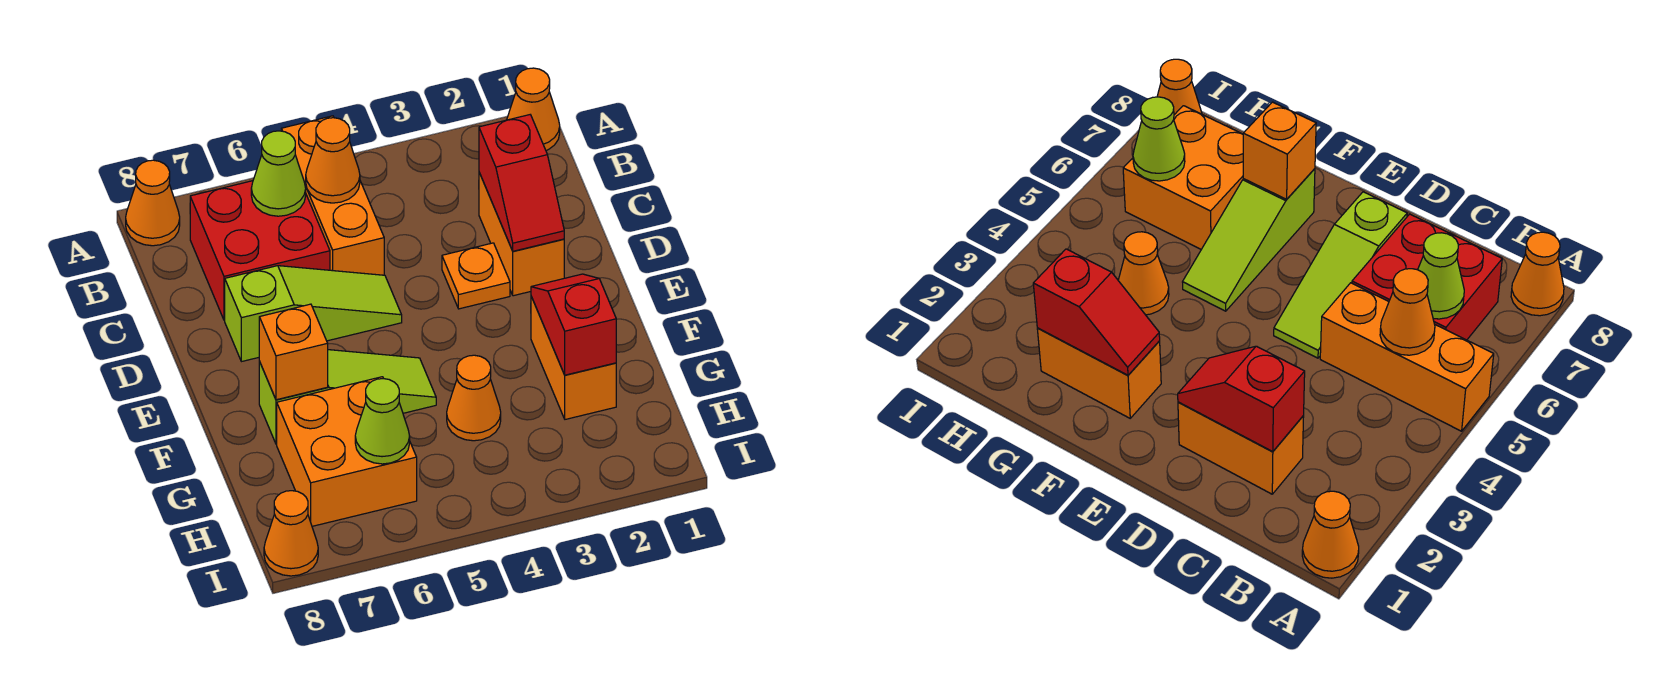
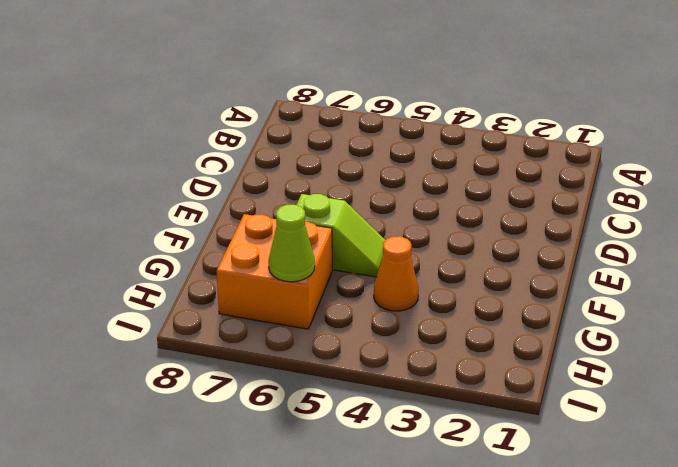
lime 1x2 slope [296,194,385,277] -> lime 1x3 slope [259,350,436,444]
none -> orange 1x1 cone [507,68,560,150]
none -> orange 1x3 brick [281,116,384,275]
none -> orange 1x1 cone [126,160,180,246]

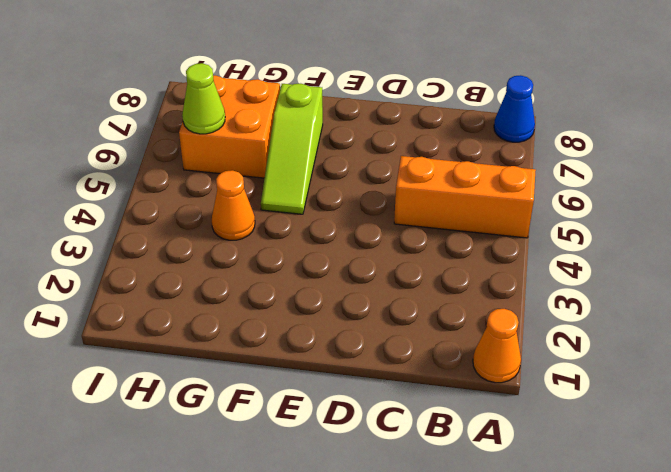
blue 1x1 cone [494,75,535,142] -> orange 1x1 cone [126,160,180,246]
none -> red 2x2 brick [190,181,330,320]
none -> orange 1x2 brick [479,173,564,296]
none -> orange 1x1 plate [442,243,510,309]

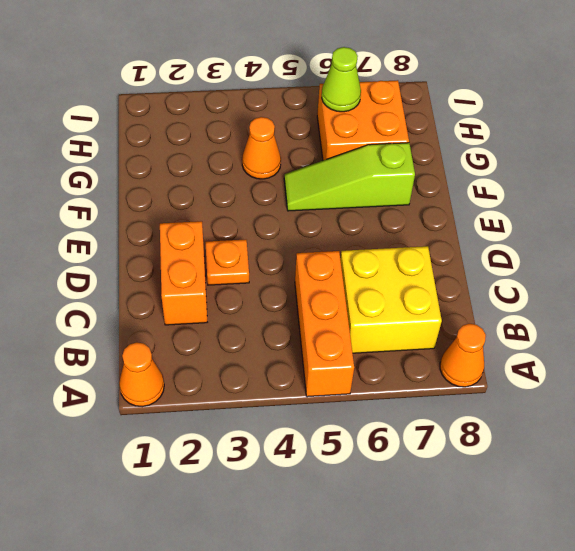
yellow 2x2 brick [340,246,442,353] -> red 2x2 brick [190,181,330,320]
none -> lime 1x3 slope [225,266,402,362]
none -> orange 1x2 brick [531,297,616,419]
none -> orange 1x1 cone [264,491,318,576]

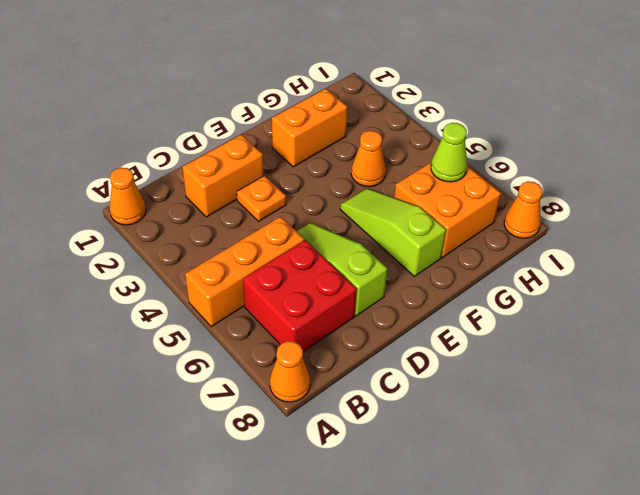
none -> orange 1x1 cone [306,118,360,203]
none -> lime 1x1 cone [251,131,306,216]
none -> red 1x2 slope [479,115,564,251]

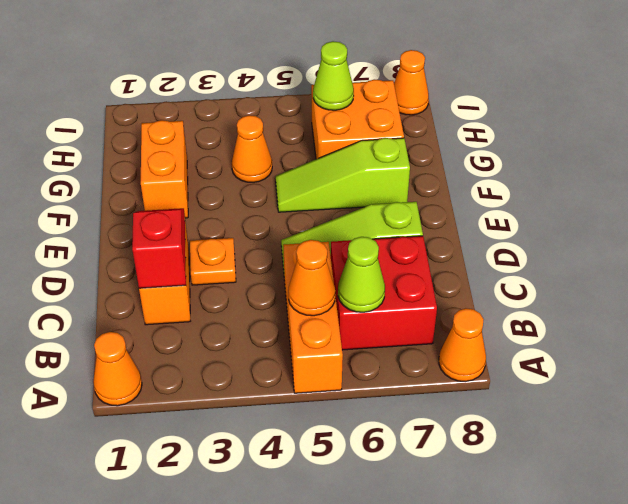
none -> red 1x2 slope [531,274,616,375]
none -> orange 1x1 brick [259,304,328,400]

